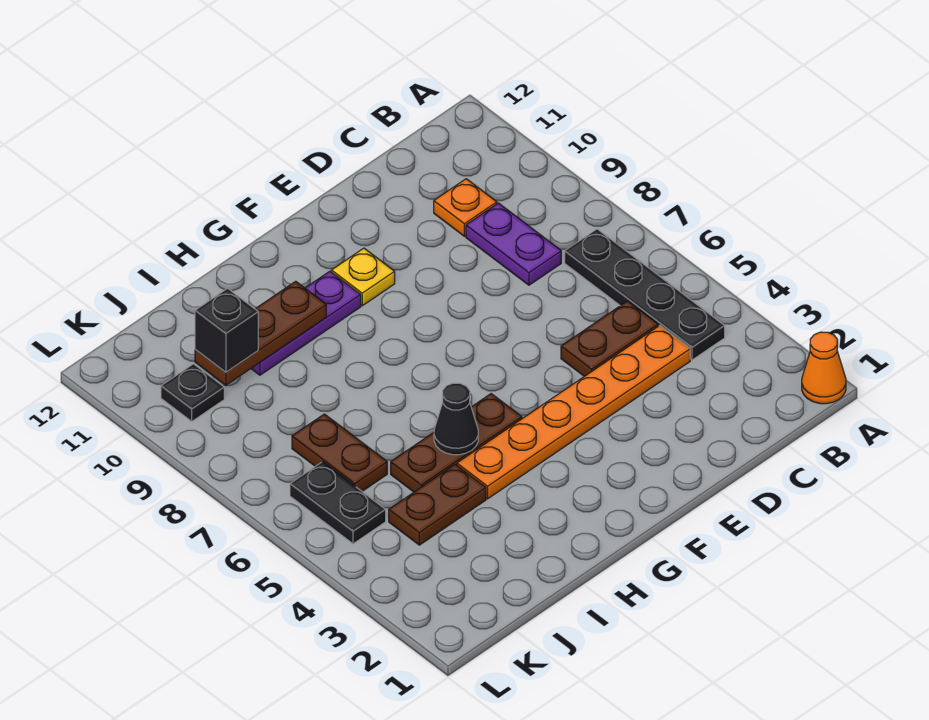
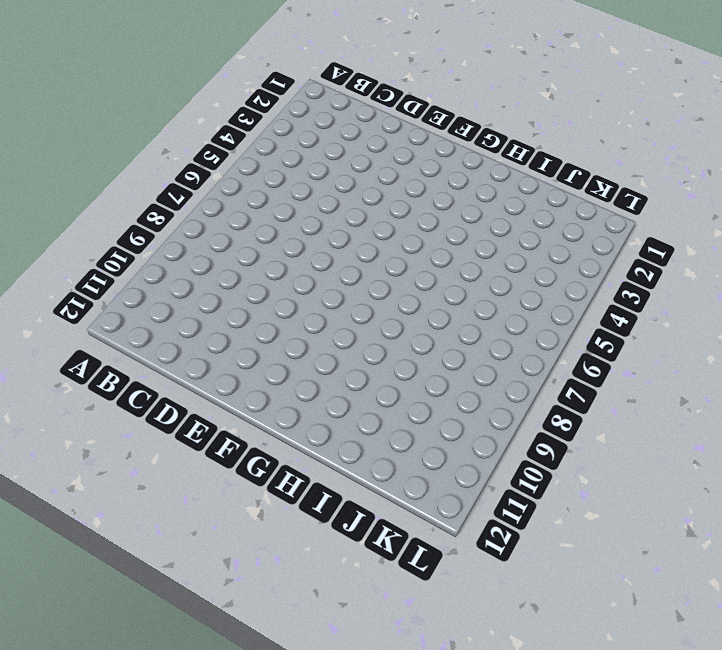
none -> orange 1x1 cone [802,332,846,404]
none -> black 1x4 plate [565,229,725,360]
none -> orange 1x6 plate [457,325,690,499]

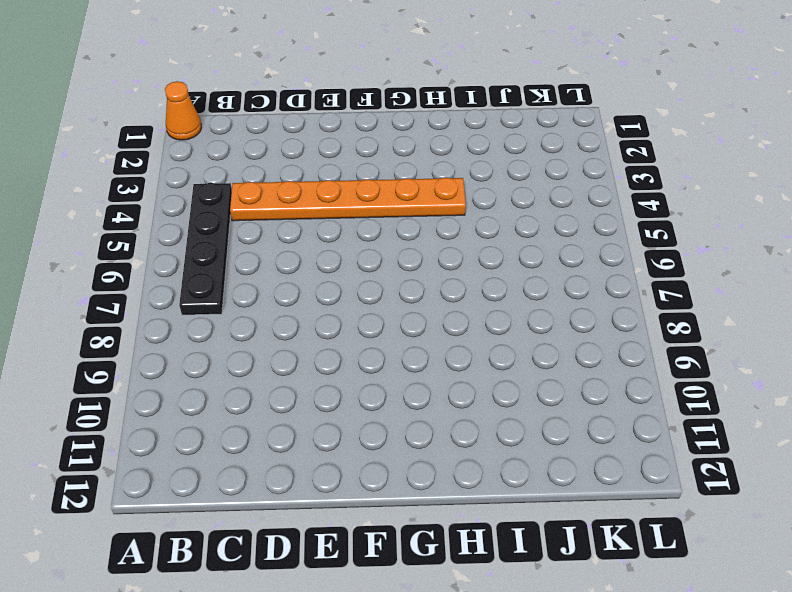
none -> brown 1x2 plate [561,301,658,376]
none -> purple 1x2 plate [466,203,561,285]
none -> orange 1x1 plate [434,179,497,236]

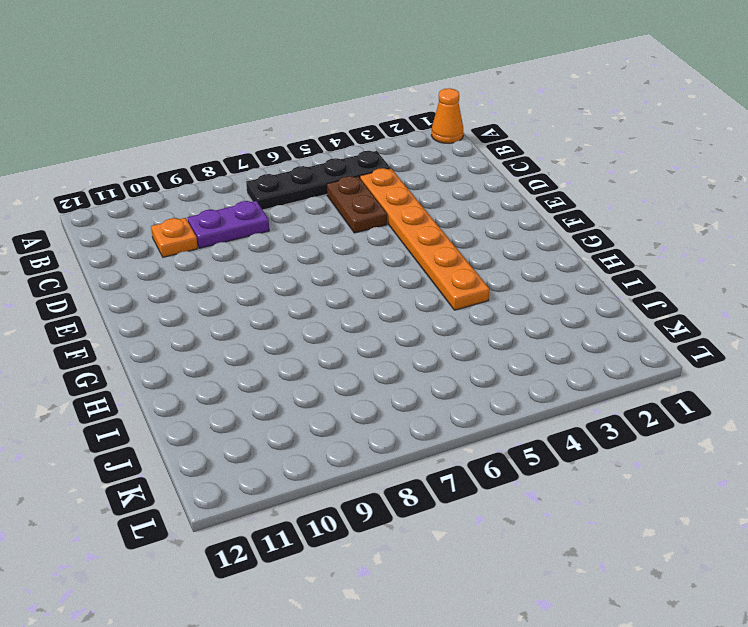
none -> yellow 1x1 plate [331,248,395,306]
none -> brown 1x3 plate [391,394,522,492]
none -> purple 1x3 plate [251,271,361,375]

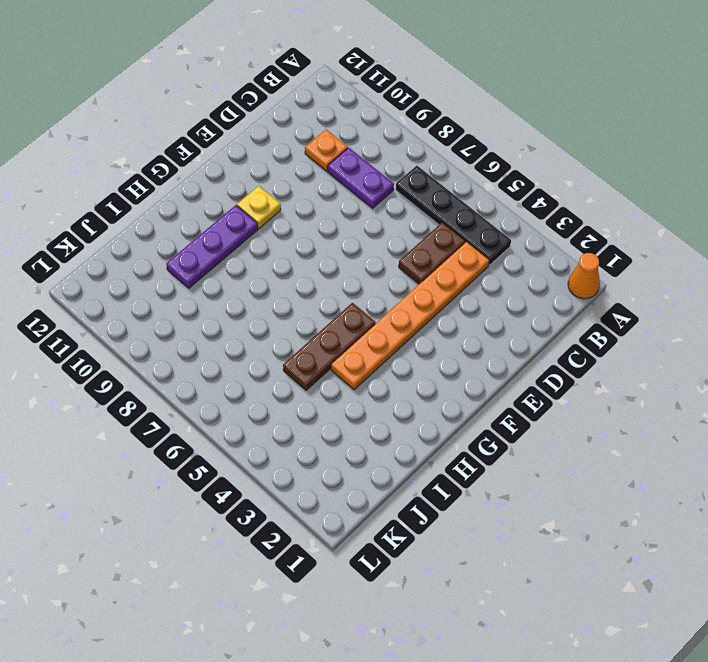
none -> brown 1x2 plate [389,464,486,545]
none -> brown 1x2 plate [292,414,387,491]
none -> black 1x2 plate [290,462,386,544]

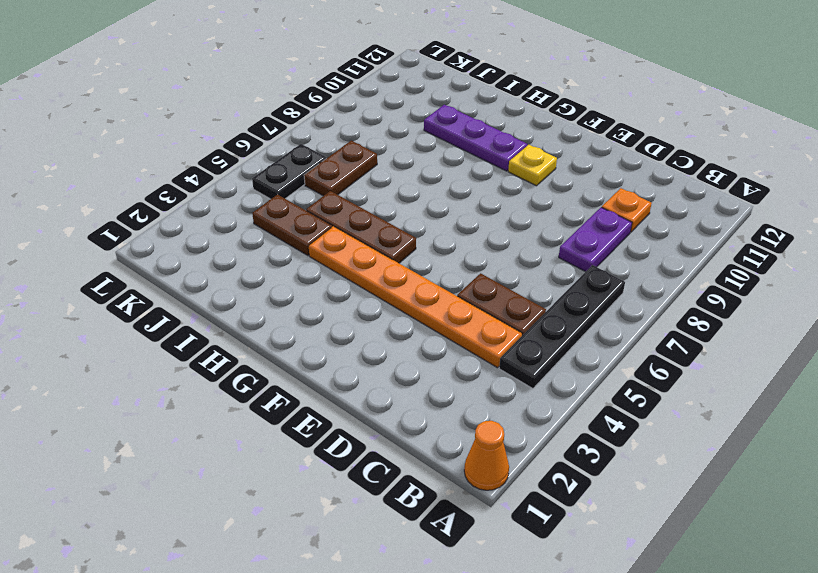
none -> black 1x1 plate [161,364,224,421]
none -> black 1x1 cone [434,383,478,455]
none -> brown 1x3 plate [195,281,326,385]

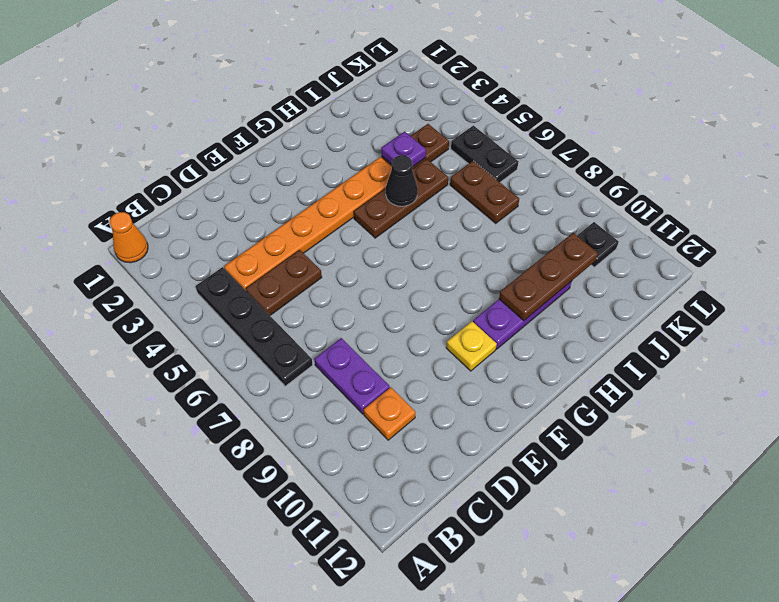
purple 1x1 plate [381,131,426,167] -> none
none -> black 1x1 brick [195,288,258,372]

